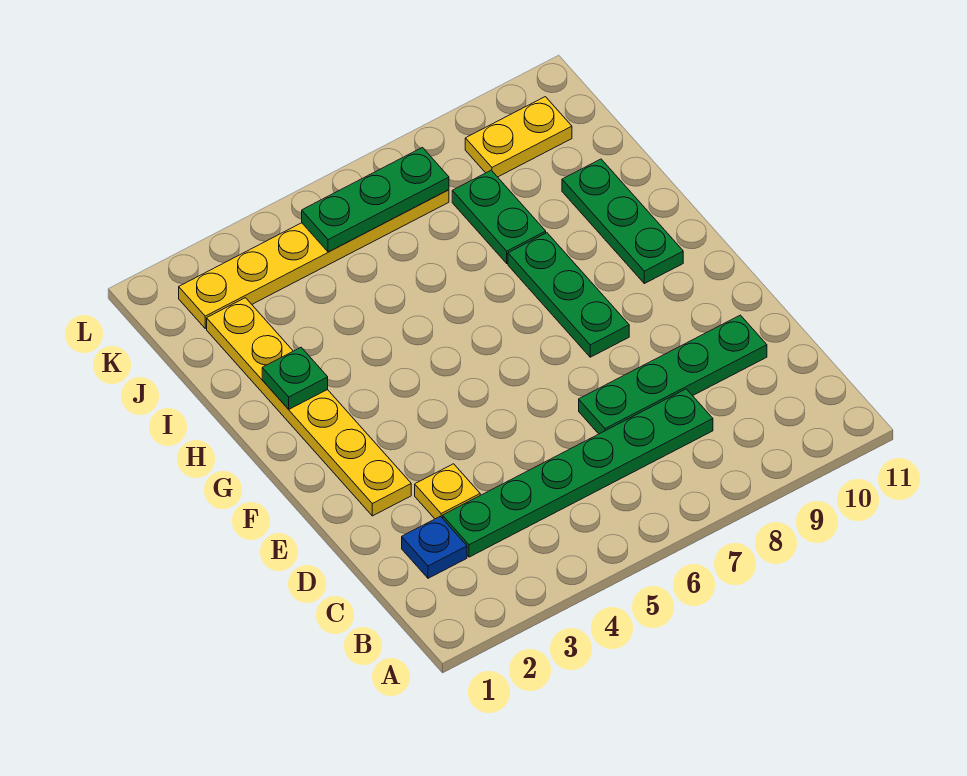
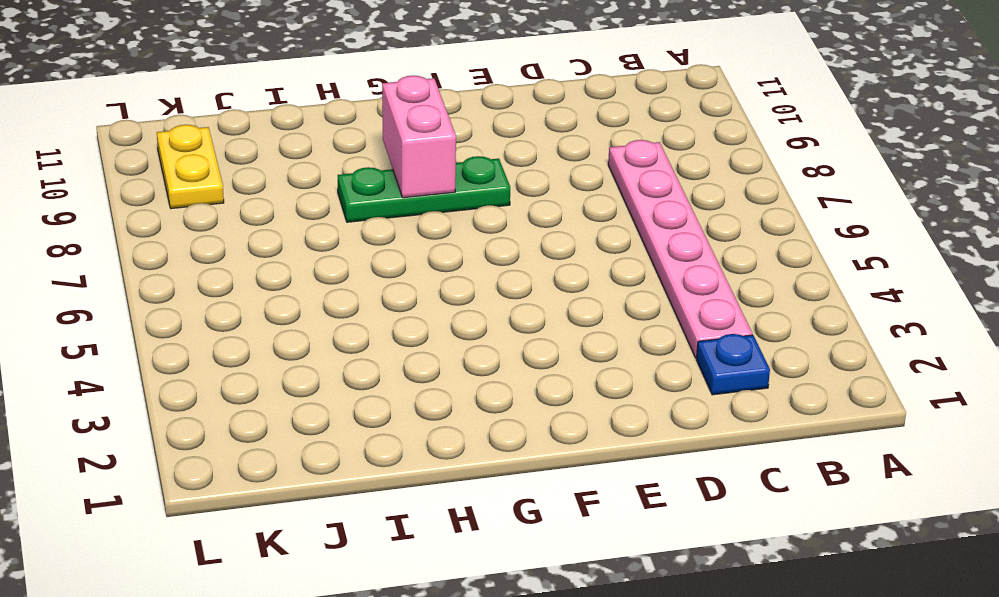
pink 1x6 plate [608,140,752,358] -> green 1x6 plate [443,389,713,557]
pink 1x2 brick [382,76,456,198] -> none
none -> yellow 1x1 plate [415,464,480,519]
none -> green 1x4 plate [579,315,767,434]
none -> yellow 1x6 plate [207,298,411,516]

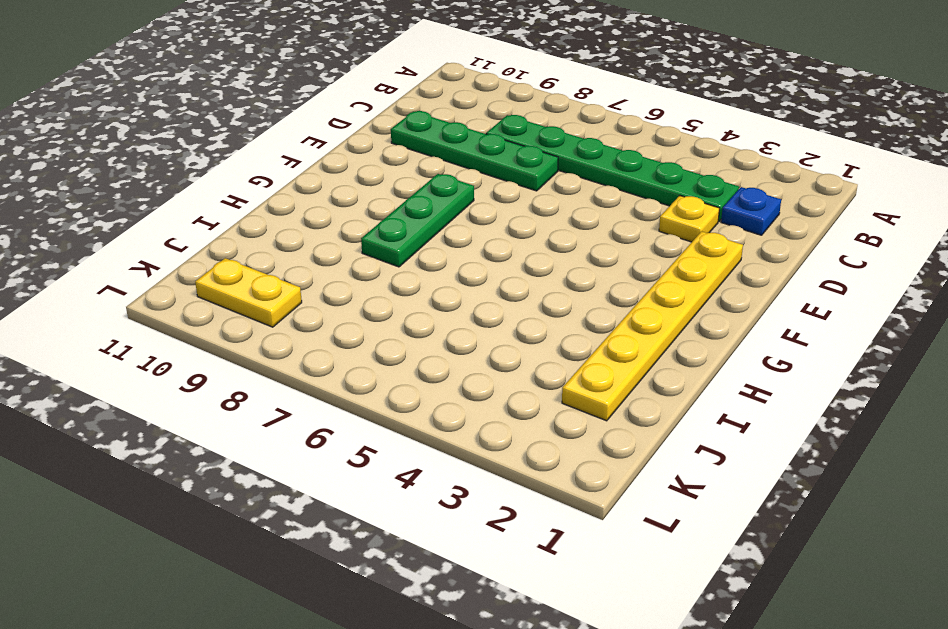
none -> green 1x3 plate [562,159,683,284]
none -> green 1x2 plate [452,170,546,263]
none -> yellow 1x6 plate [179,190,449,328]

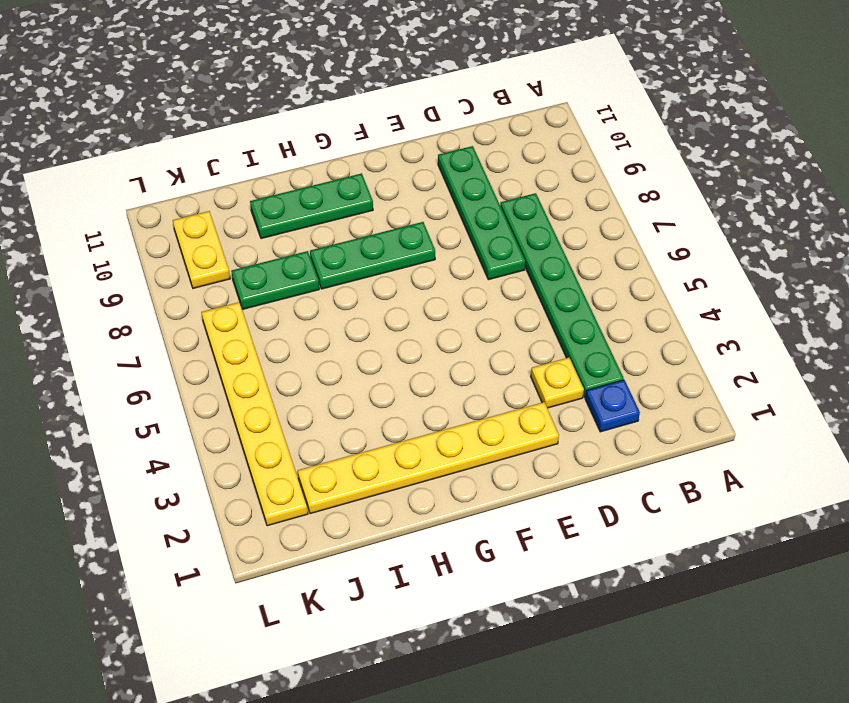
none -> green 1x1 plate [262,348,328,409]
none -> green 1x3 plate [302,148,449,252]

